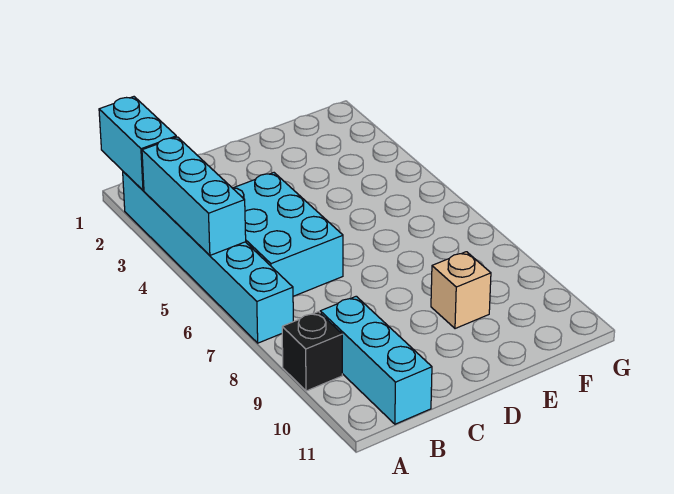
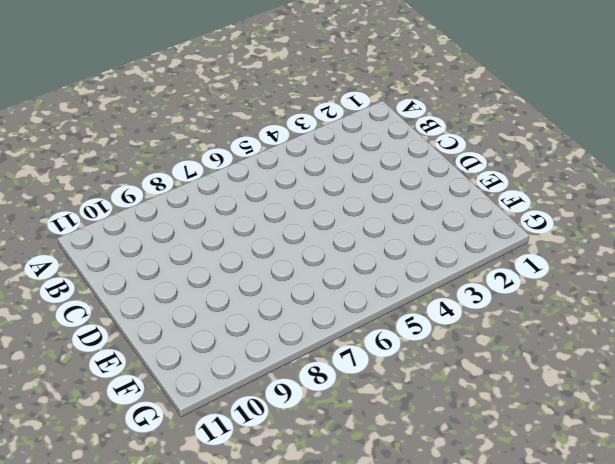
none -> cyan 1x6 brick [123,172,293,343]
none -> black 1x1 brick [282,312,342,391]

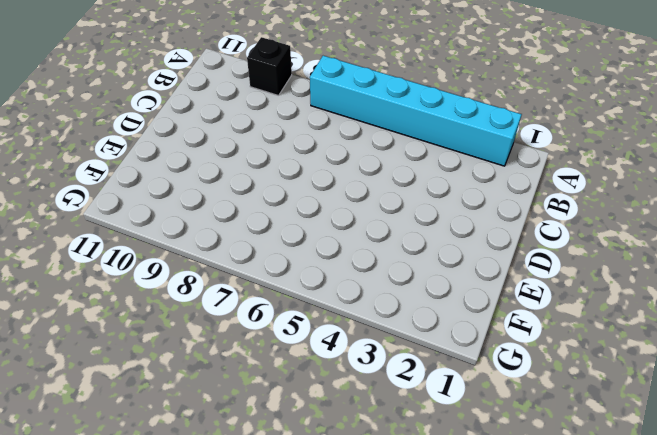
none -> cyan 2x3 brick [233,173,343,296]
none -> cyan 1x3 brick [320,296,432,424]

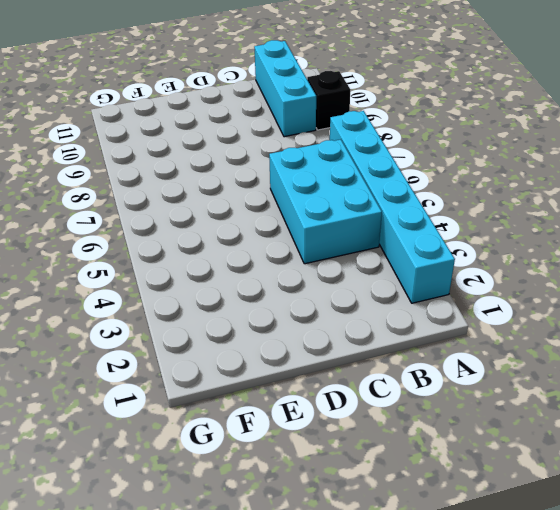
none -> tan 1x1 brick [431,252,491,329]
none -> cyan 1x2 brick [99,97,176,190]

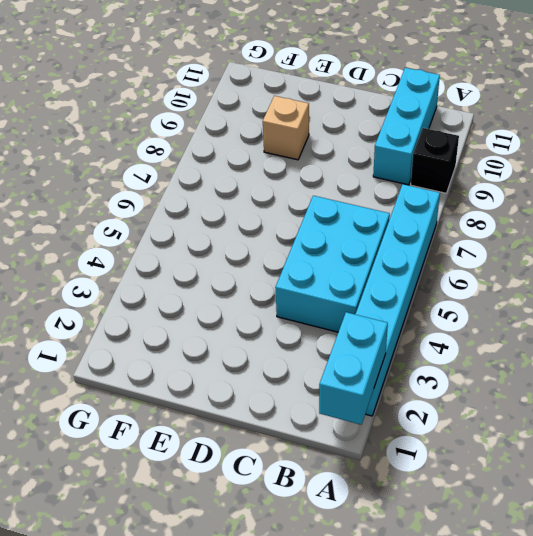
none -> cyan 1x3 brick [142,137,246,255]

